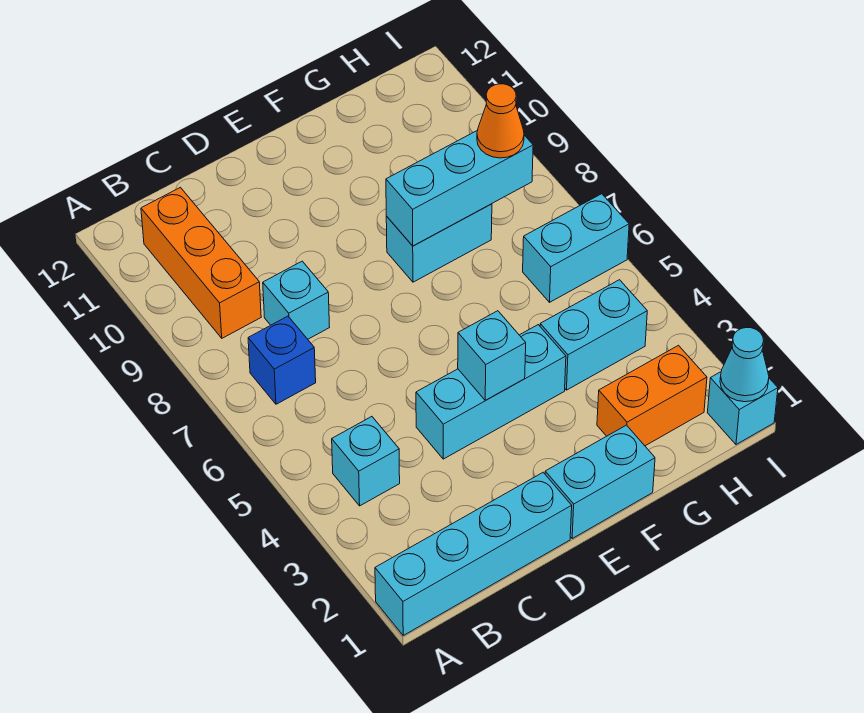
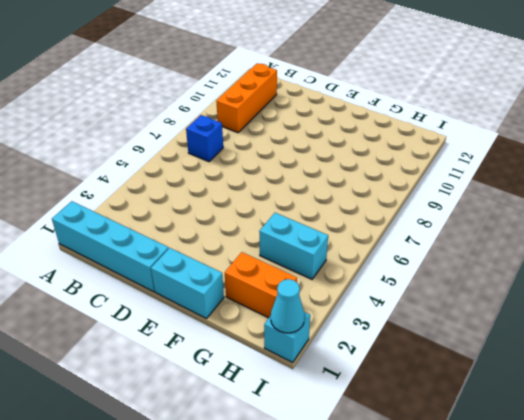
none -> cyan 1x1 brick [332,417,400,506]
none -> cyan 1x1 brick [263,261,330,339]
none -> cyan 1x3 brick [416,325,566,459]

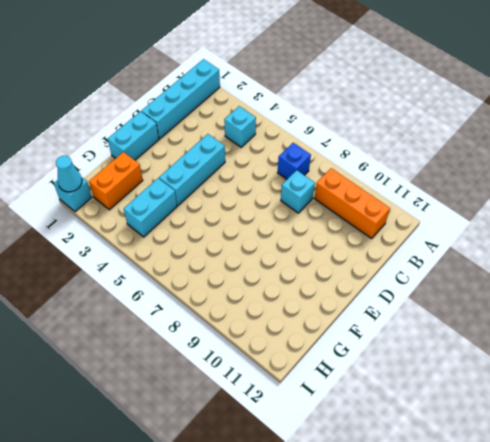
none -> cyan 1x2 brick [386,204,492,282]
none -> cyan 1x2 brick [523,194,629,302]
none -> cyan 1x1 brick [458,311,526,400]

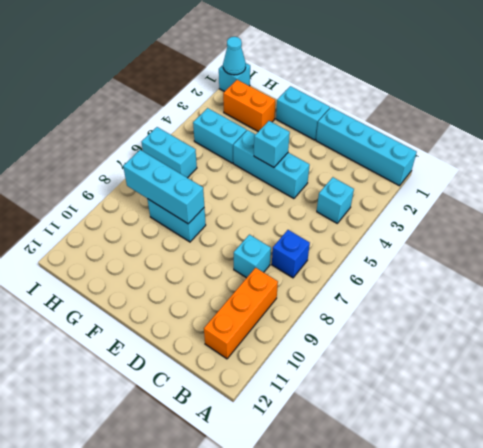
none -> orange 1x1 cone [477,84,524,158]

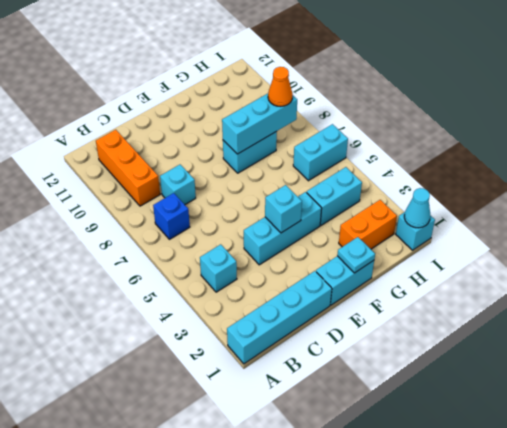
cyan 1x1 plate [337,237,375,273] -> none

